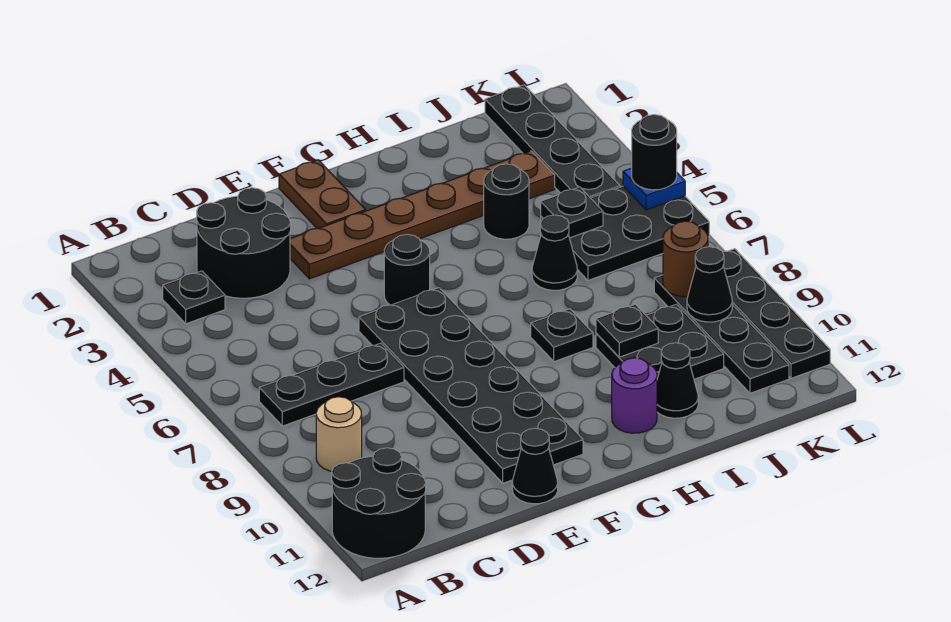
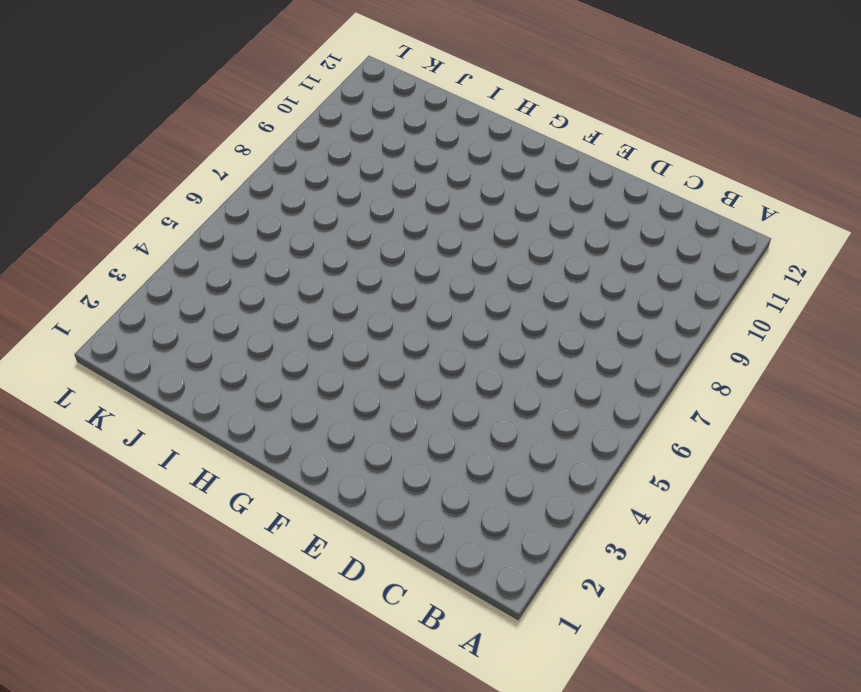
none -> black 2x2 round brick [332,448,426,558]
none -> black 1x1 plate [163,271,225,324]
none -> black 1x3 plate [259,343,404,426]

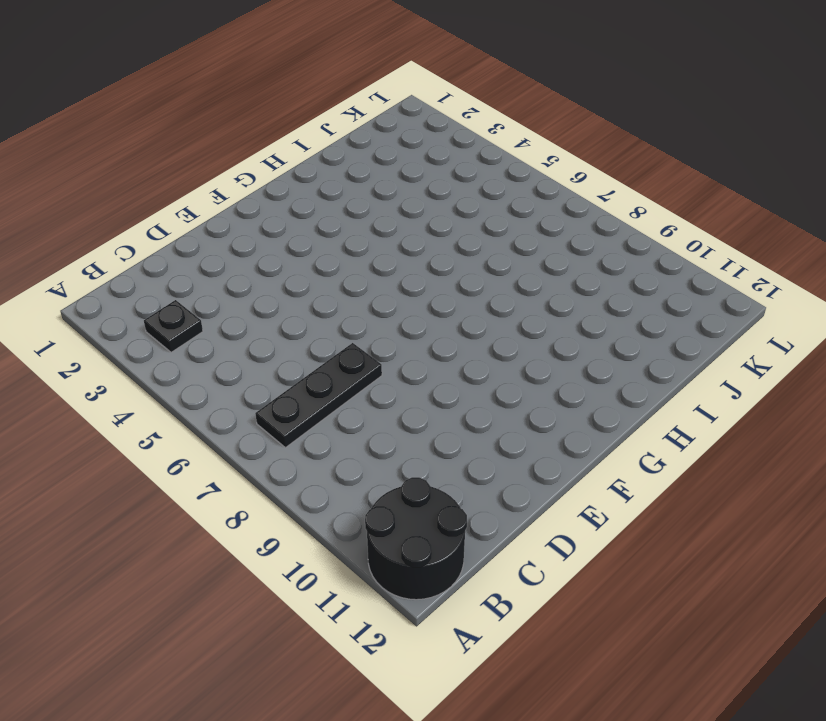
none -> tan 1x1 round brick [316,397,362,471]
none -> black 2x2 round brick [197,188,291,298]
none -> brown 1x6 plate [290,151,555,279]

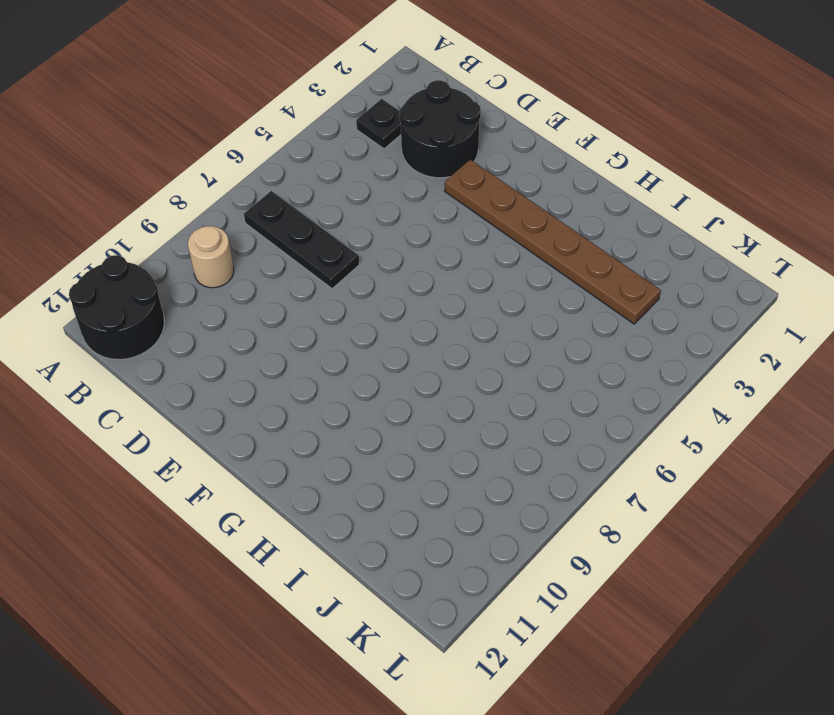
none -> black 2x6 plate [359,288,583,483]
none -> black 1x1 cone [512,429,558,504]
none -> brown 1x2 plate [279,160,366,228]

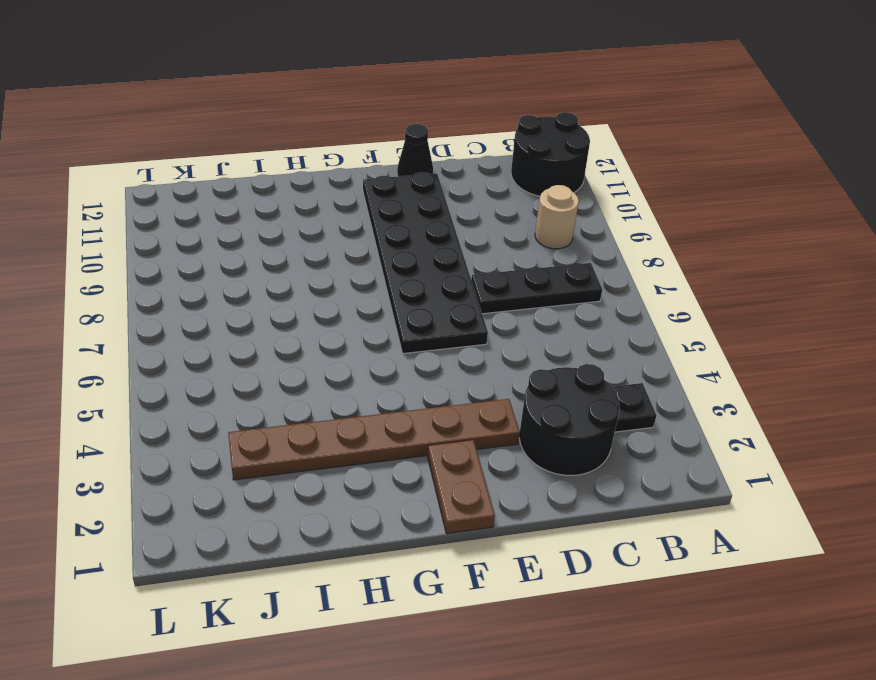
none -> black 1x1 round brick [384,235,430,305]
none -> black 1x1 plate [531,309,593,362]
none -> purple 1x1 round brick [612,358,657,433]

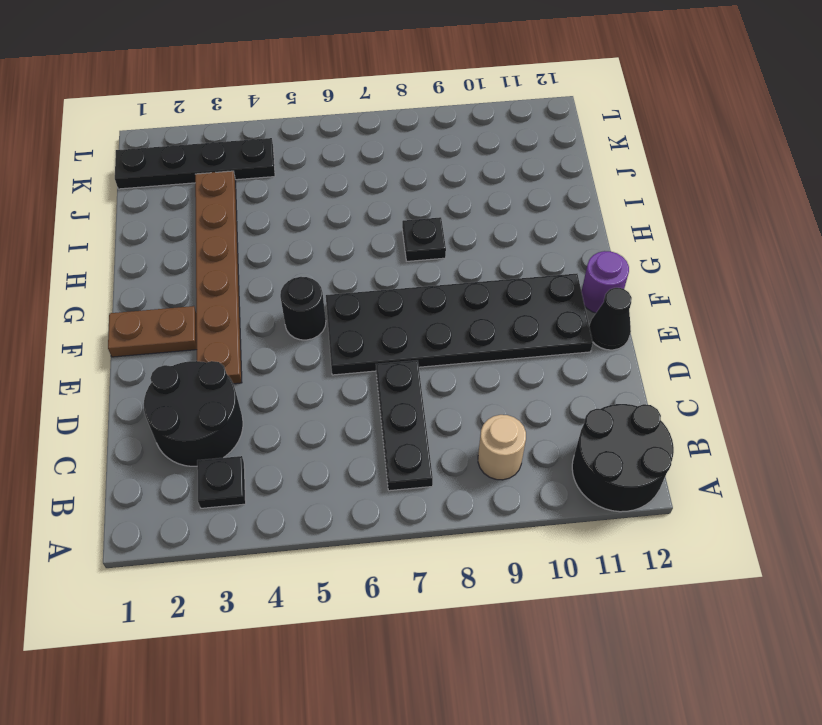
purple 1x1 round brick [581,251,629,313] -> purple 1x1 round brick moved to [612,358,657,433]
none -> black 1x1 round brick [484,164,529,239]
none -> black 1x1 cone [532,215,577,290]
none -> black 2x2 plate [596,304,724,379]

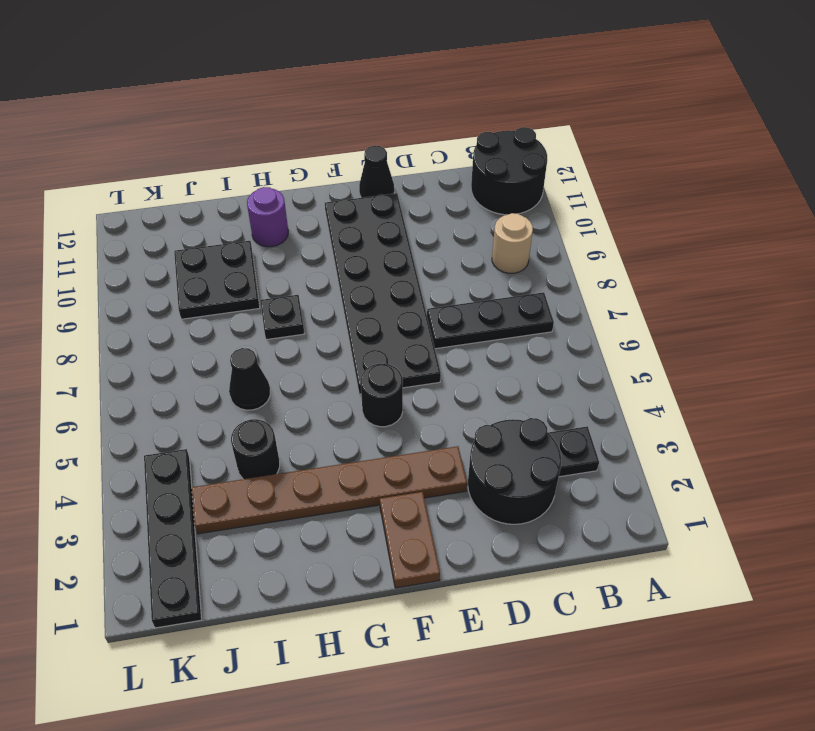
none -> black 1x1 cone [657,343,698,418]
none -> black 2x3 plate [541,186,709,280]
none -> black 1x4 plate [654,275,789,393]

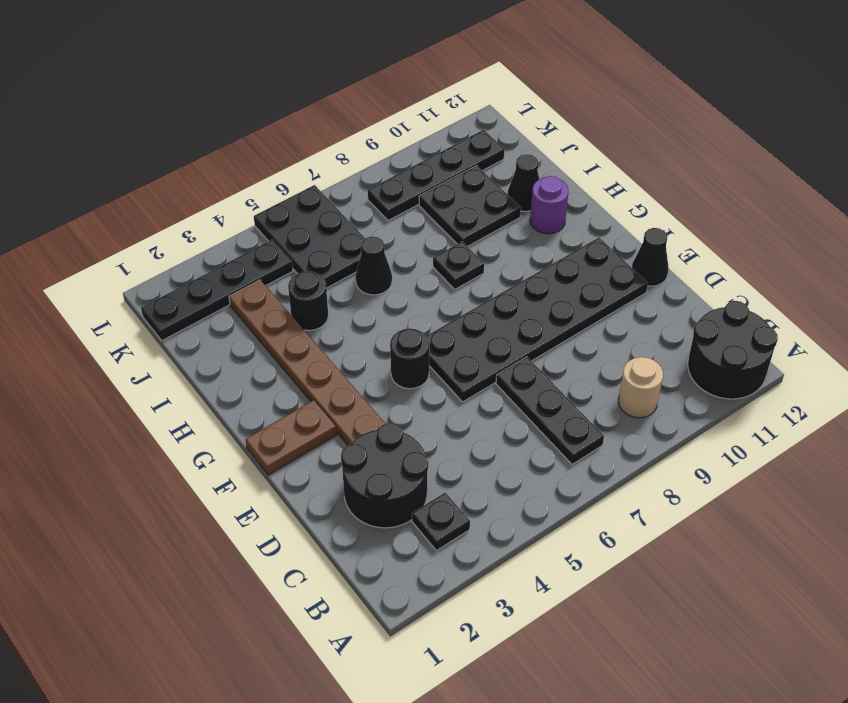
none -> black 1x4 plate [723,249,830,378]
none -> black 1x1 plate [596,304,658,357]
none -> black 1x1 plate [541,187,603,238]

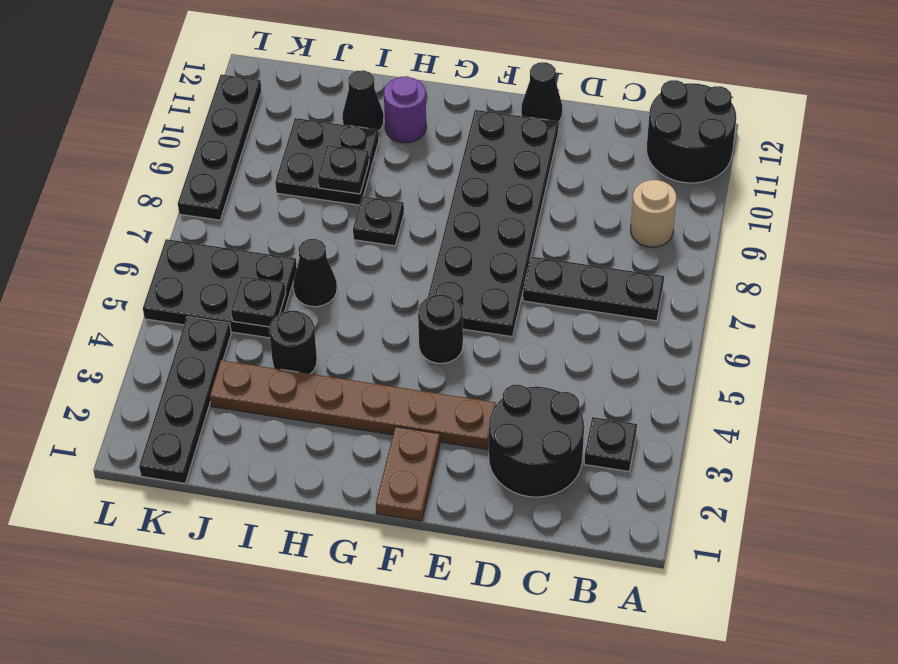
none -> black 1x4 plate [654,275,789,393]
none -> brown 1x1 round brick [663,221,708,297]
none -> black 1x1 cone [687,247,732,322]

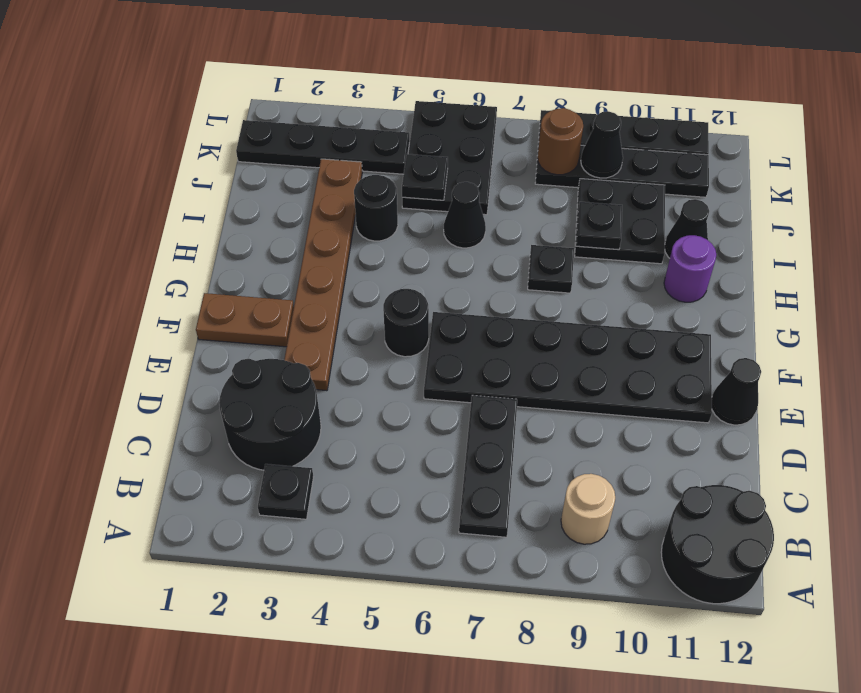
none -> blue 1x1 plate [623,168,685,210]
none -> black 1x1 round brick [632,115,677,190]

